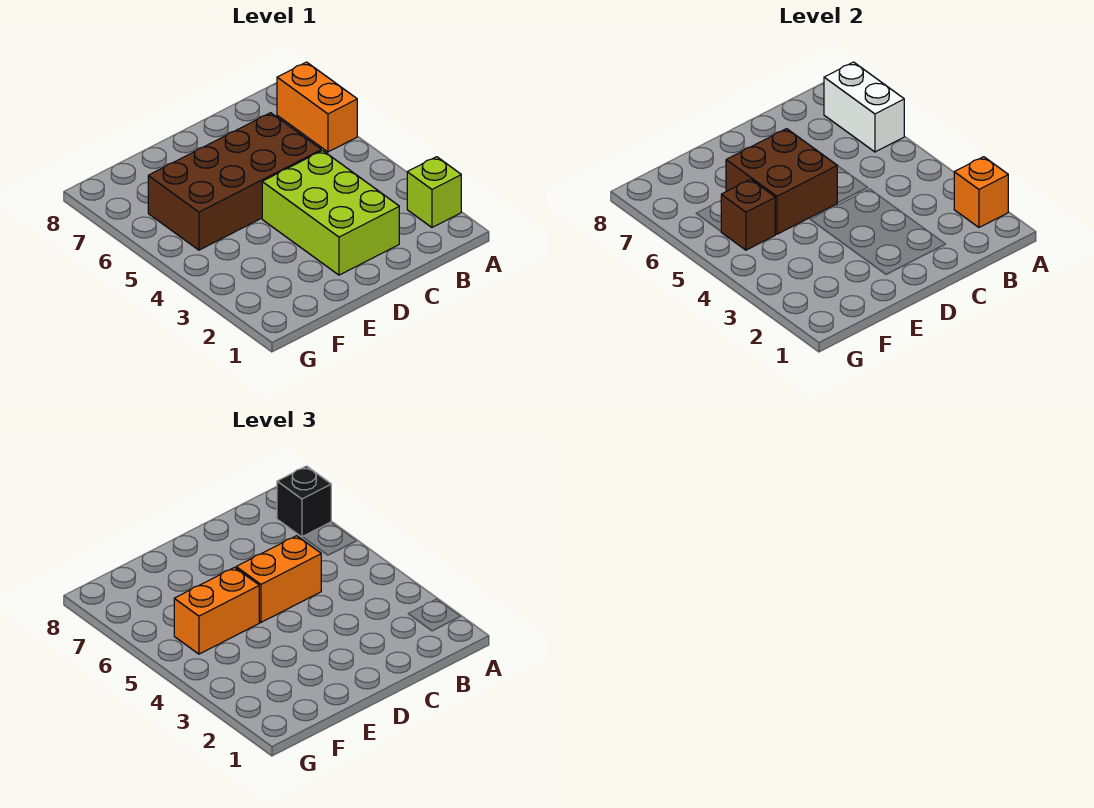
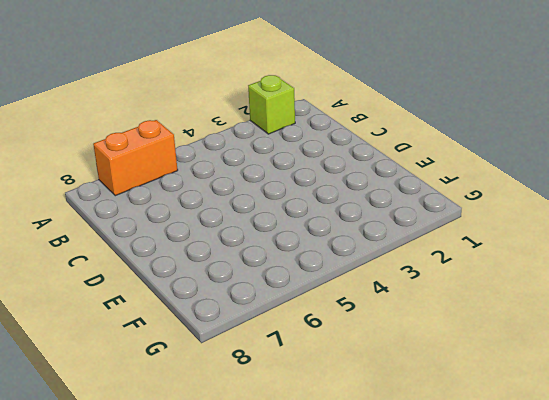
none -> lime 2x3 brick [262,151,399,275]
none -> brown 2x4 brick [148,113,321,250]

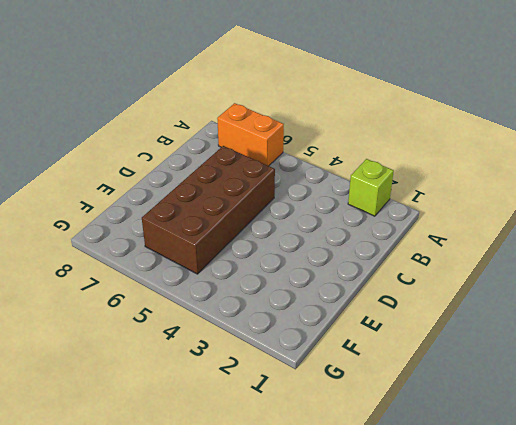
none -> lime 2x3 brick [262,151,399,275]
none -> orange 1x1 brick [954,157,1008,227]

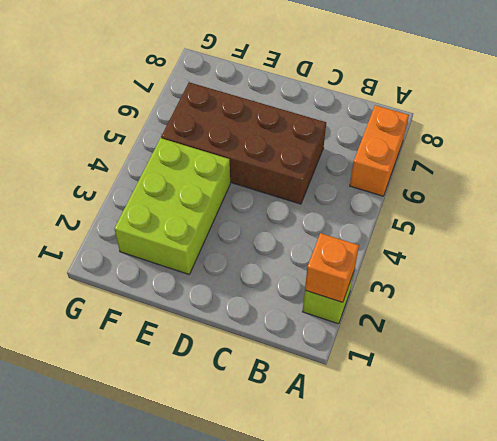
lime 2x3 brick [114,138,230,274] -> lime 2x3 brick moved to [262,151,399,275]
none -> white 1x2 brick [824,62,904,152]
none -> brown 2x2 brick [726,129,837,234]

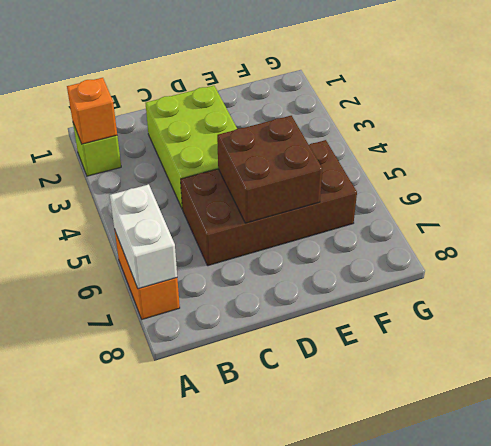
none -> brown 1x1 brick [721,179,776,250]
none -> black 1x1 brick [277,466,331,537]

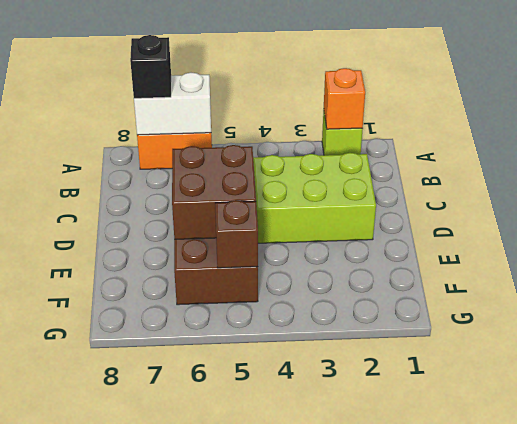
none -> orange 1x2 brick [236,536,321,622]
none -> orange 1x2 brick [174,567,259,654]

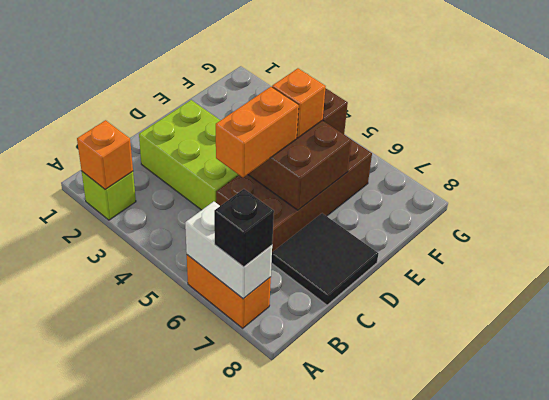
black 2x2 tile [272,213,378,305] -> none
orange 1x1 brick [272,68,326,138] -> orange 1x2 brick [174,567,259,654]

